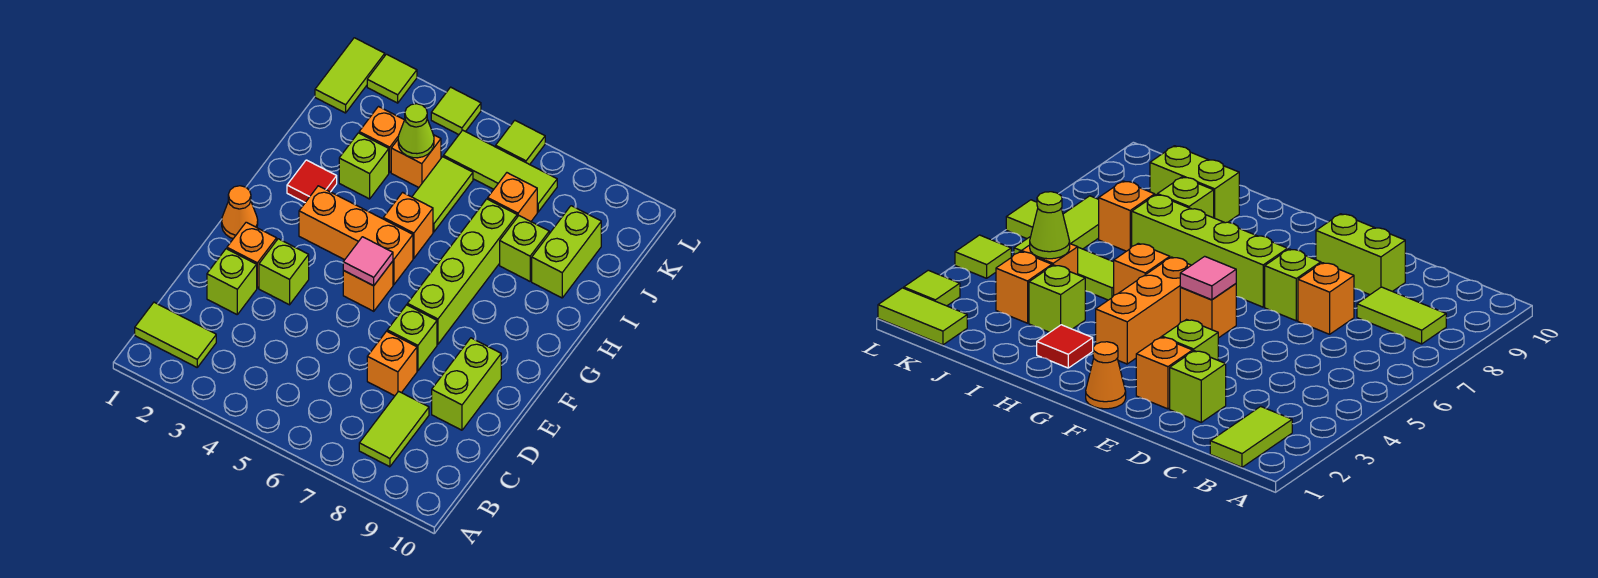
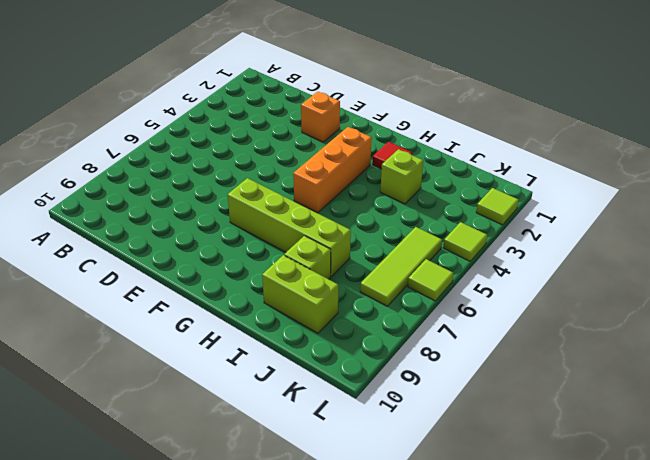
none -> lime 1x2 tile [135,302,216,367]
none -> lime 1x2 tile [359,391,429,467]
none -> lime 1x1 brick [207,249,257,314]

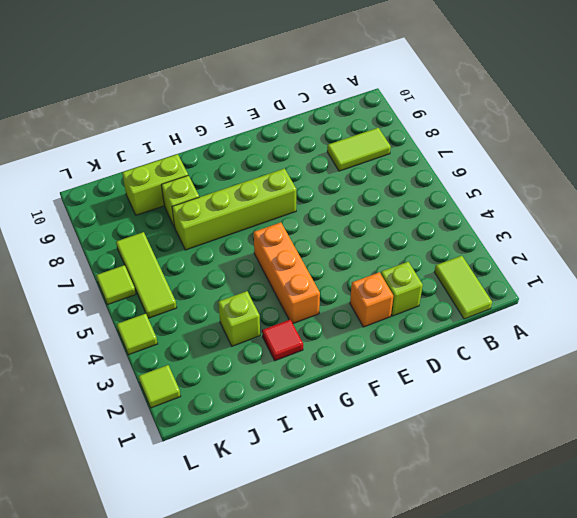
none -> orange 1x1 brick [367,331,417,396]
none -> lime 1x2 brick [432,338,501,430]
none -> lime 1x1 brick [259,239,309,305]

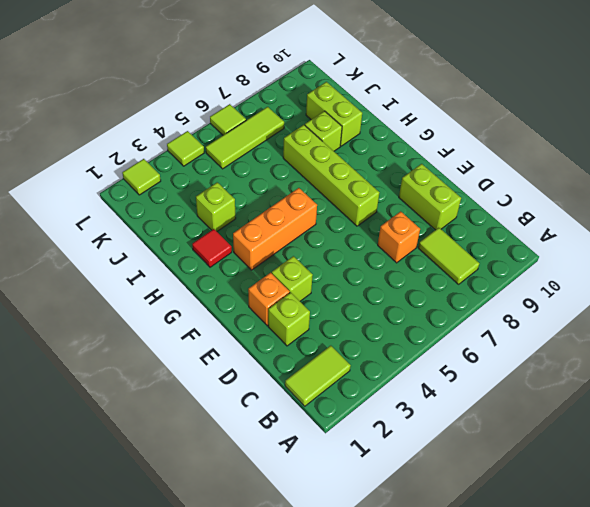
none -> lime 1x1 brick [387,305,437,371]
none -> orange 1x1 cone [222,186,258,239]
none -> orange 1x1 brick [343,261,393,311]

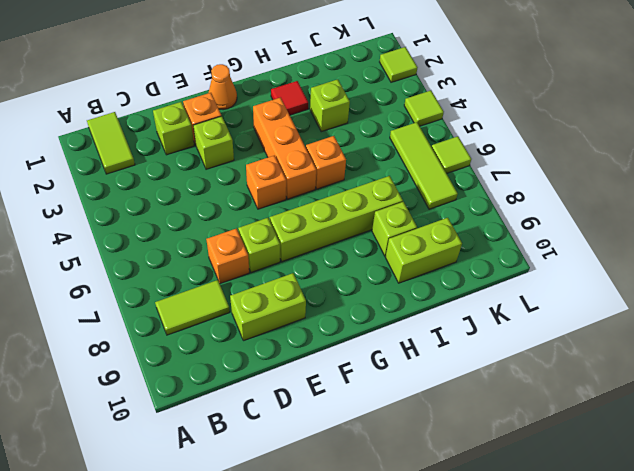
none -> lime 1x2 tile [412,157,473,232]
none -> orange 1x1 brick [359,107,404,172]
none -> orange 1x1 brick [391,135,441,187]

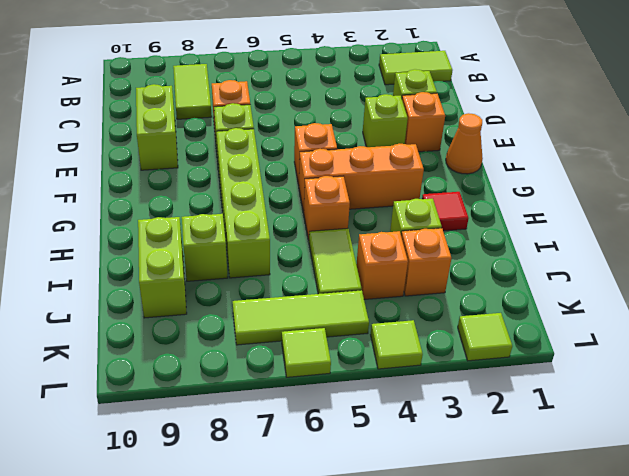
none -> orange 1x1 brick [488,173,537,221]
none -> lime 1x2 tile [315,38,385,113]
none -> pink 1x1 tile [343,237,393,286]

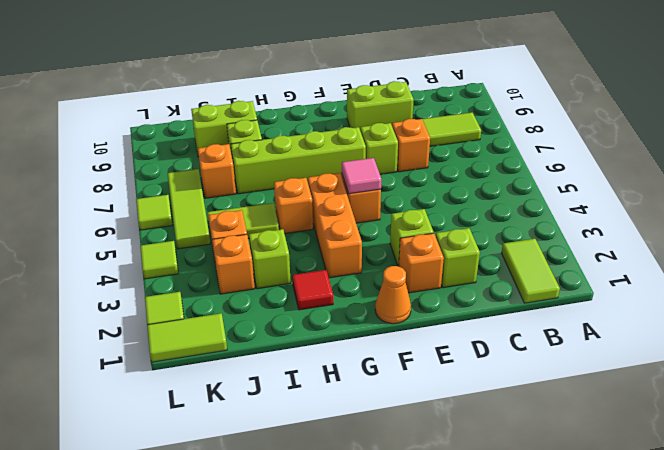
none -> lime 1x1 cone [398,104,434,158]

